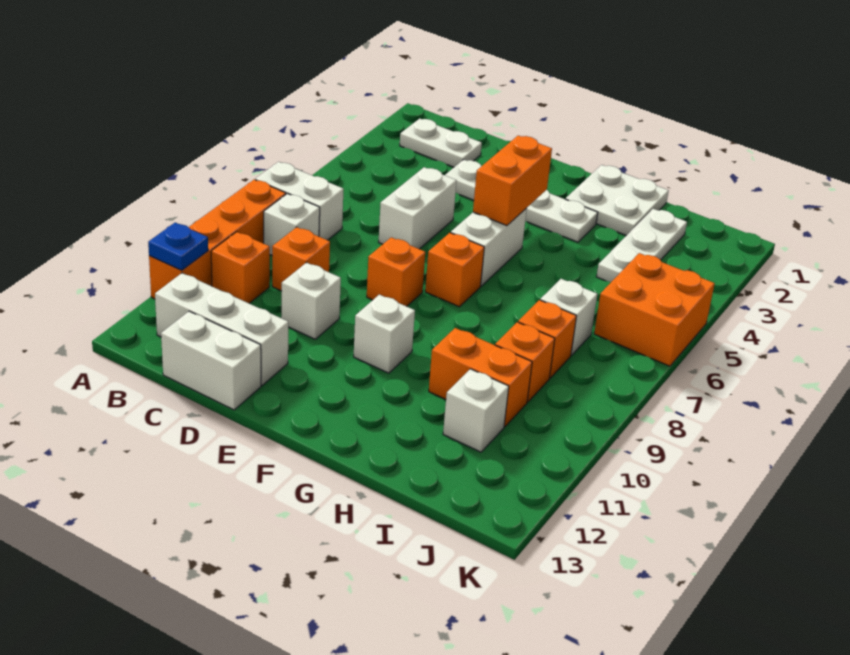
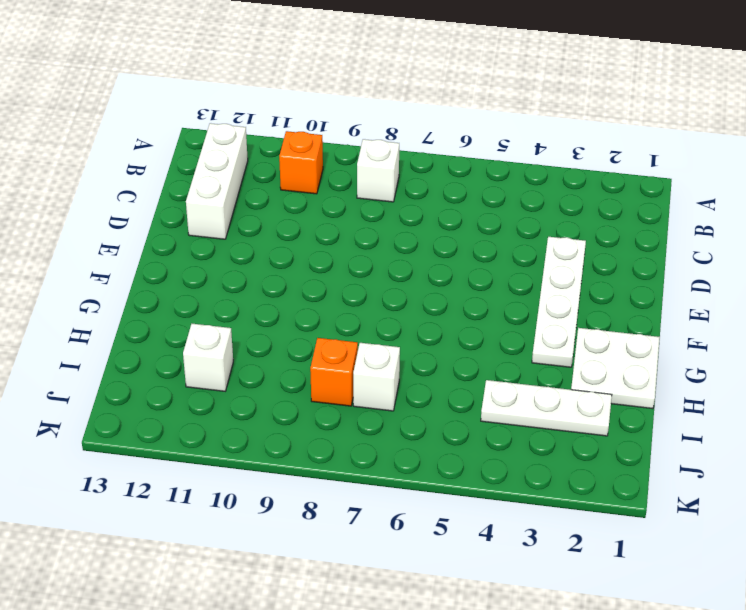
none -> white 1x2 brick [255,162,344,240]
none -> orange 1x4 brick [149,180,286,299]
none -> white 1x2 plate [400,119,482,167]

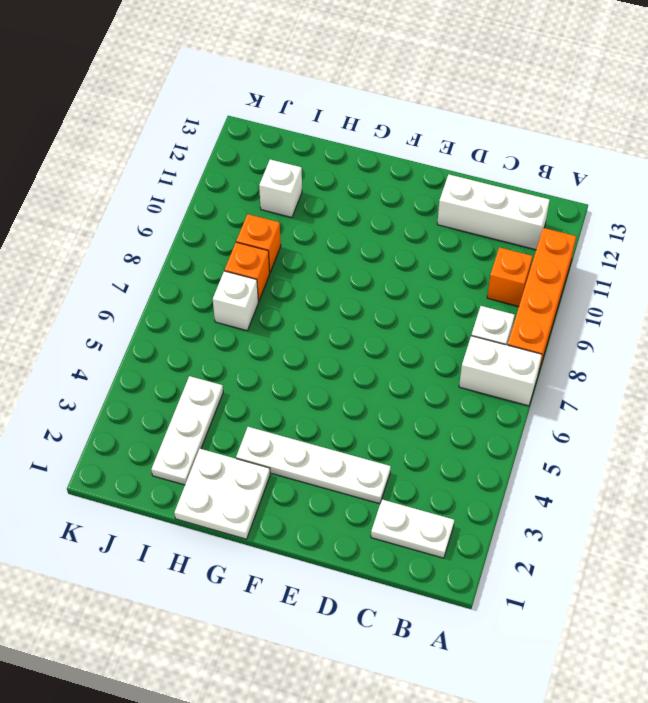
none -> orange 1x1 brick [272,227,330,291]
none -> white 1x2 brick [161,311,261,410]
none -> white 1x2 brick [379,167,457,249]

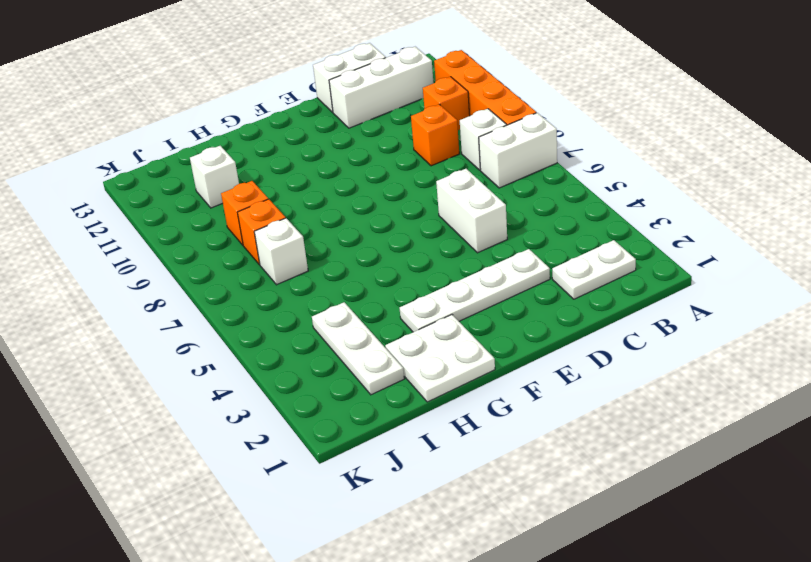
none -> white 1x1 brick [281,263,341,339]
none -> orange 1x1 brick [367,237,425,306]
none -> white 1x2 brick [451,208,527,286]

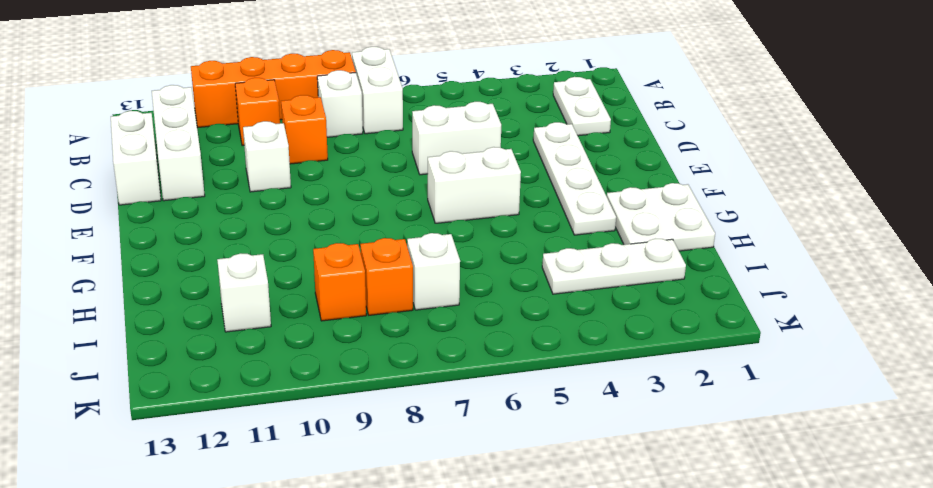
none -> orange 1x1 brick [367,237,425,306]
none -> orange 1x1 brick [425,233,484,307]
none -> white 1x1 brick [354,295,415,373]

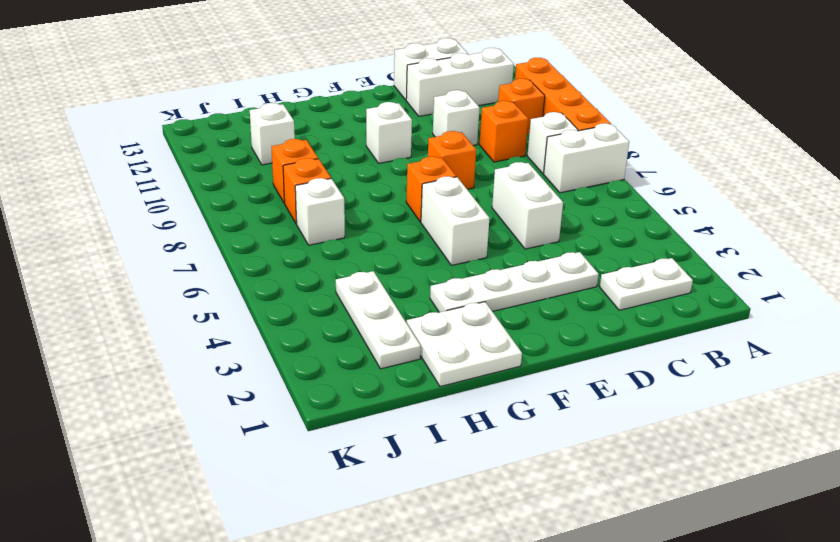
none -> orange 1x2 brick [429,328,532,427]
none -> orange 2x2 brick [594,253,715,366]
none -> blue 1x1 plate [148,223,208,270]

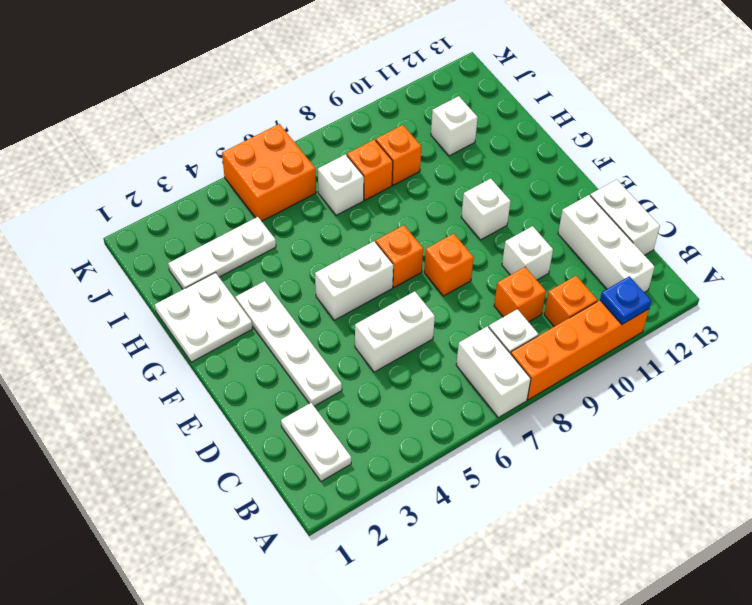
none -> orange 1x2 brick [429,328,532,427]
none -> orange 1x2 brick [473,136,552,226]

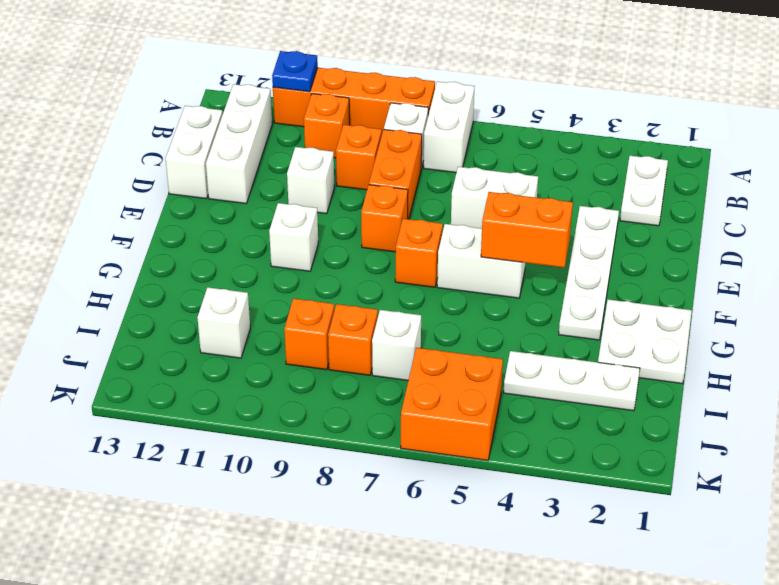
orange 1x2 brick [369,129,422,219] -> orange 1x2 brick moved to [429,328,532,427]

